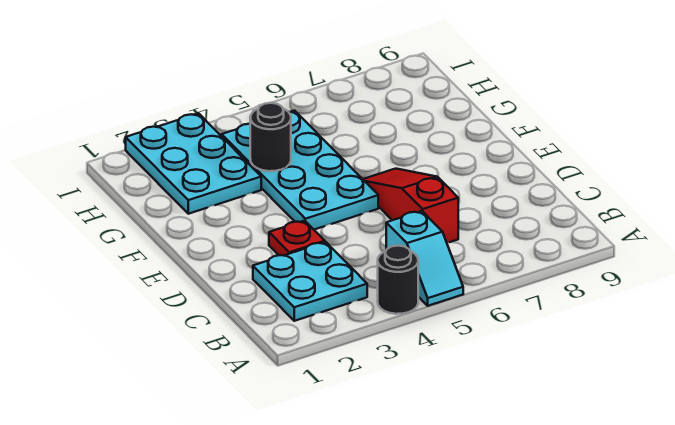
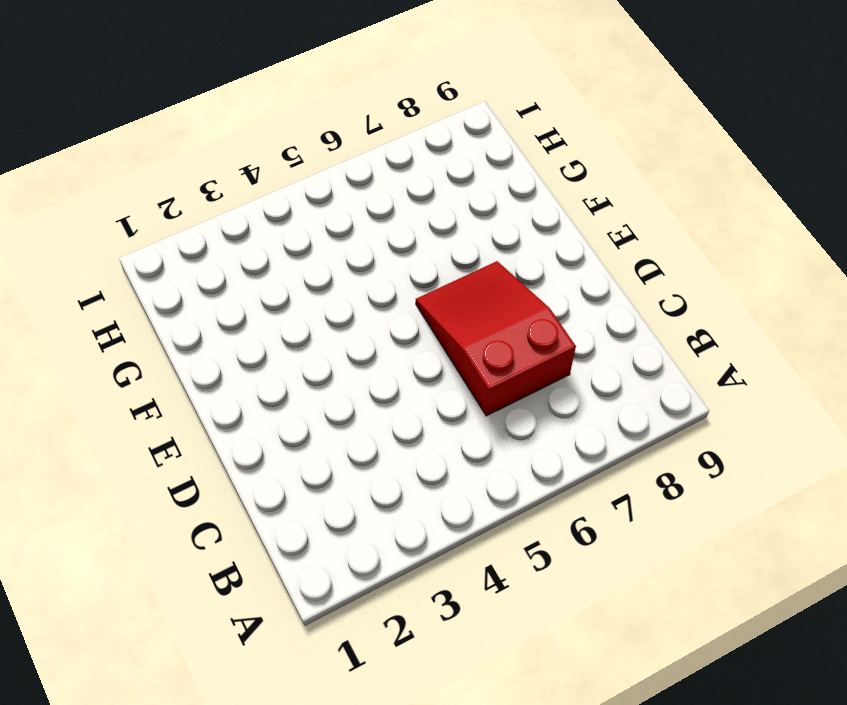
red 2x3 slope [416,261,576,416] -> red 1x3 slope [363,169,458,243]
none -> black 1x1 round brick [378,246,418,314]
none -> cyan 1x2 slope [386,211,463,306]

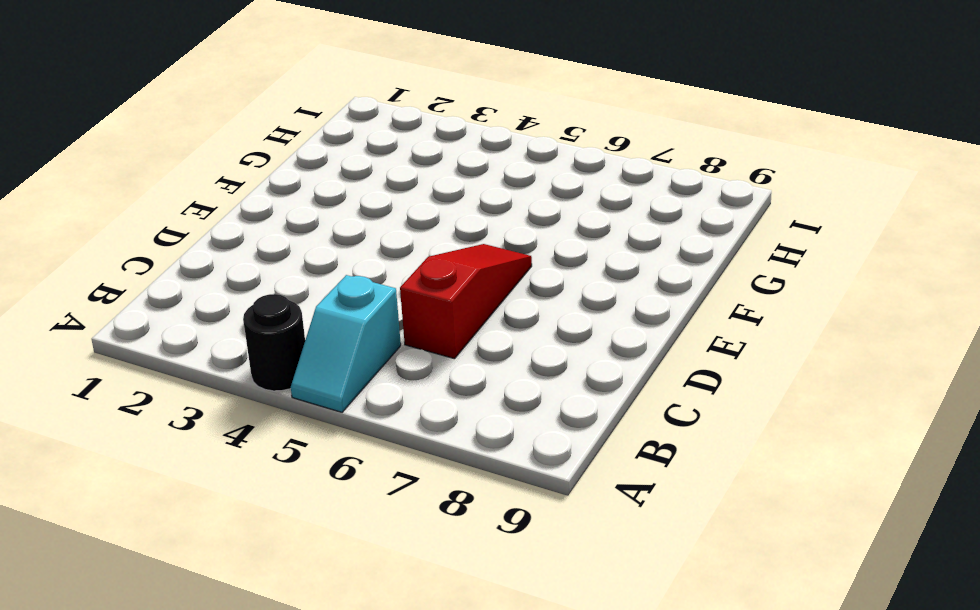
none -> cyan 2x2 plate [253,242,367,321]
none -> red 1x1 plate [269,221,325,256]

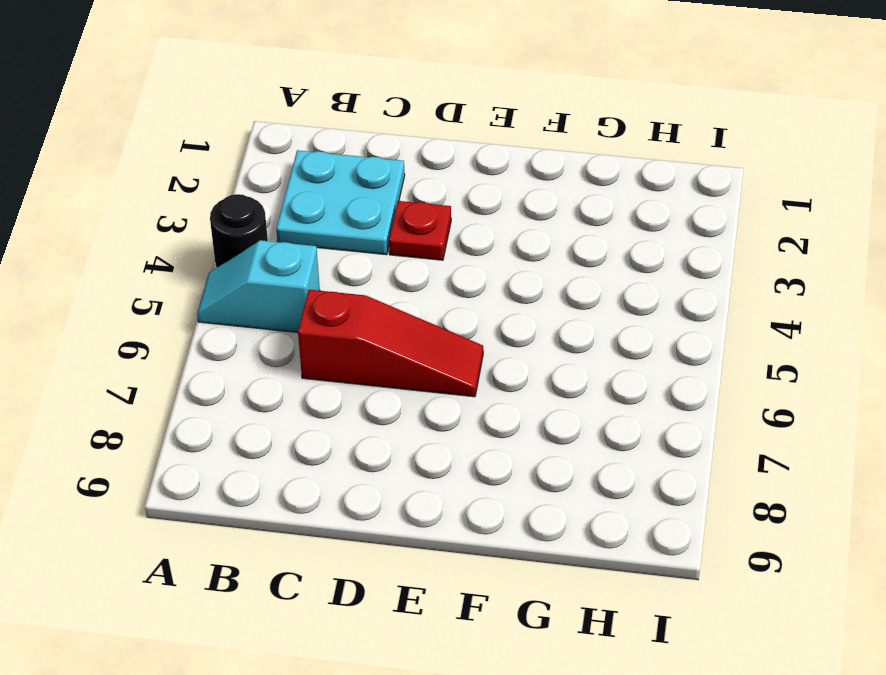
none -> cyan 2x4 plate [222,111,378,230]
none -> cyan 2x3 plate [126,113,261,214]

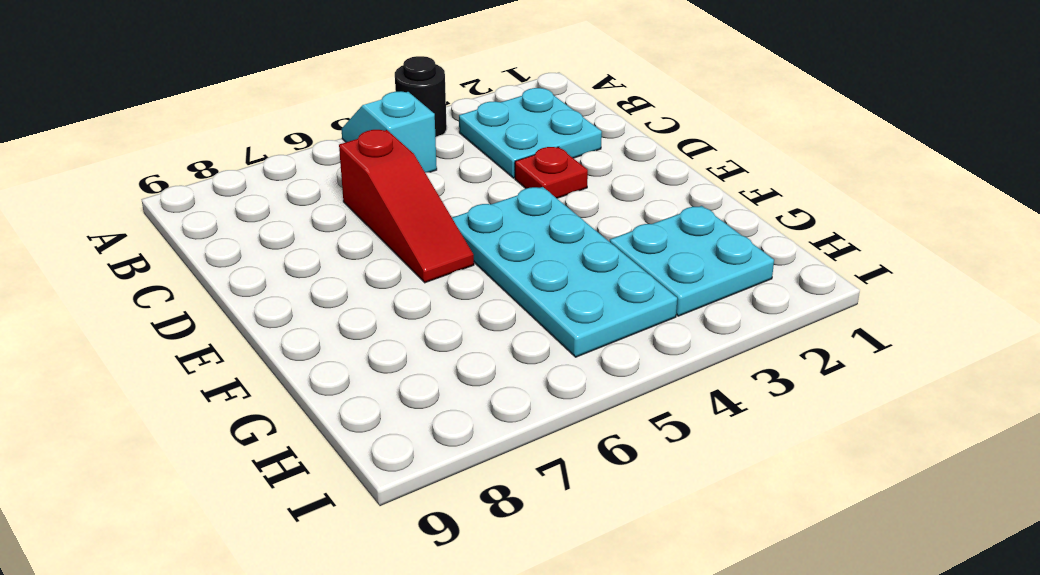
cyan 2x2 plate [610,206,774,316] -> cyan 2x3 plate [126,113,261,214]
none -> black 1x1 round brick [250,103,291,171]

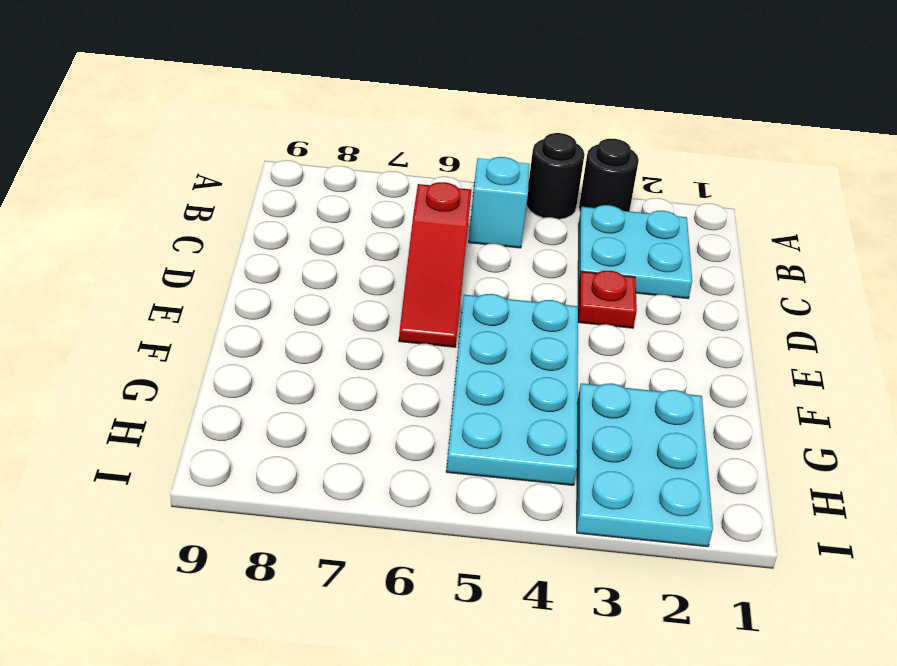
black 1x1 round brick [579,139,639,212] -> black 1x1 round brick moved to [250,103,291,171]

